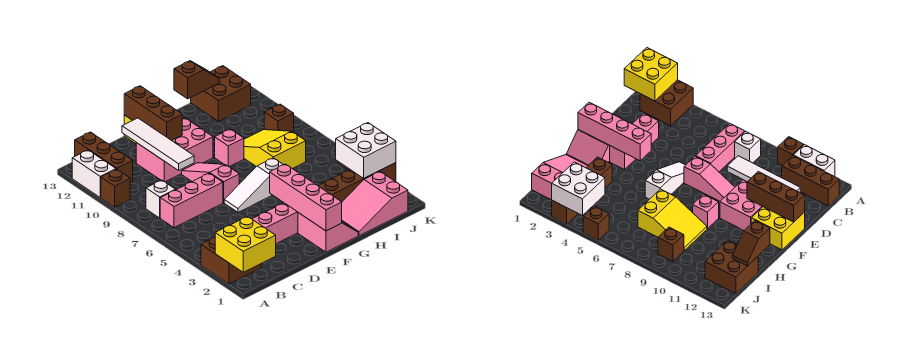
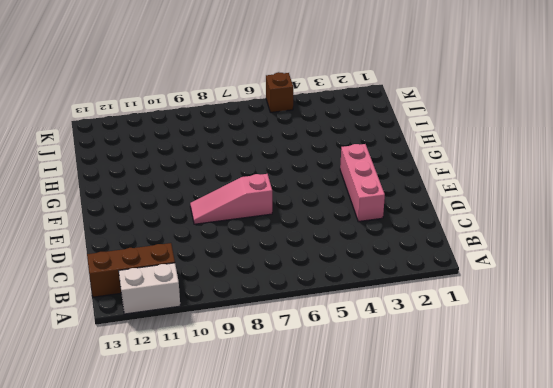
none -> brown 2x2 brick [201,237,261,284]
none -> brown 1x1 brick [101,169,130,207]
none -> pink 1x3 brick [160,173,223,228]

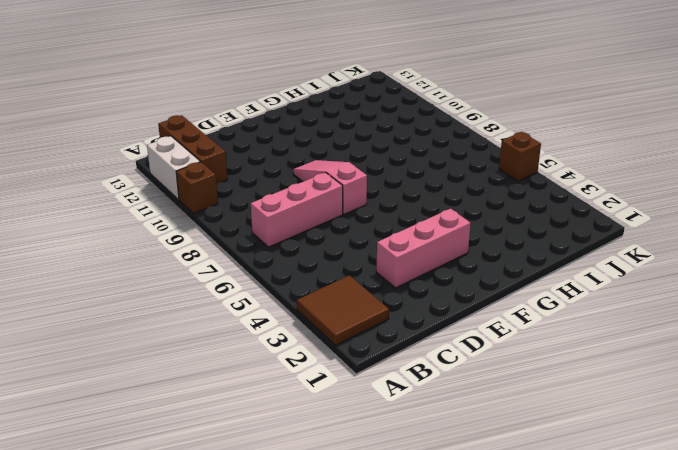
brown 2x2 tile [297,275,389,345] -> brown 2x2 brick [201,237,261,284]
none -> white 1x1 brick [146,180,176,218]
none -> pink 2x3 brick [136,118,213,182]
none -> white 1x3 slope [224,158,283,212]

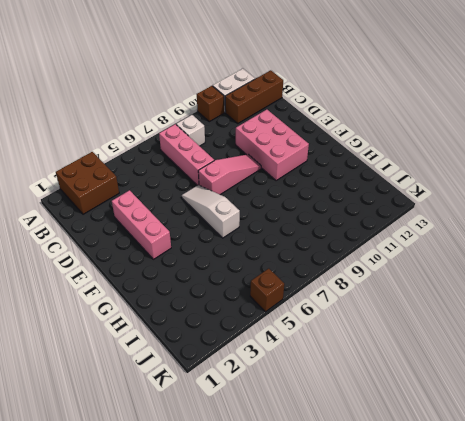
none -> yellow 2x2 brick [751,207,805,250]
none -> pink 2x2 slope [298,213,358,252]
none -> pink 1x1 brick [215,129,244,167]

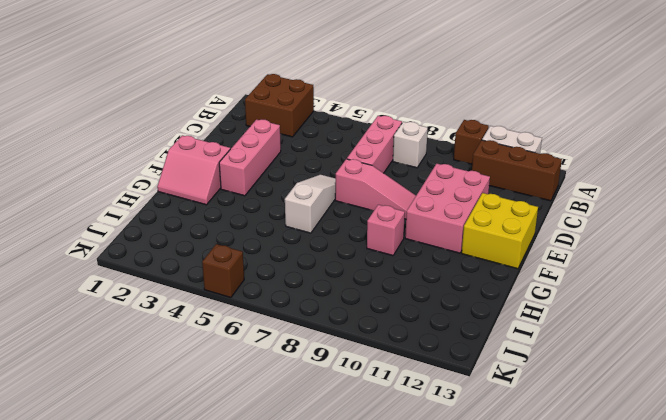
none -> pink 2x3 slope [342,172,408,236]
none -> brown 1x4 brick [318,163,396,202]
none -> yellow 2x3 slope [244,130,306,169]

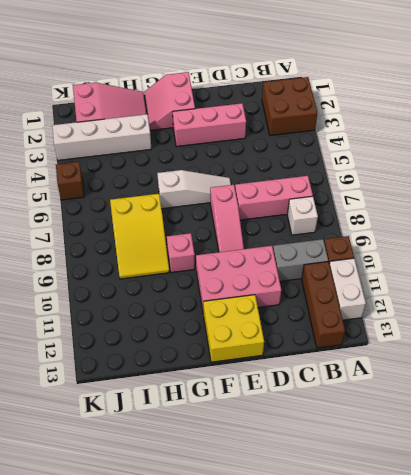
grey 1x2 brick [273,239,328,281] -> none
white 1x4 brick [52,114,151,160] -> brown 1x4 brick [318,163,396,202]
none -> brown 2x2 brick [191,66,251,122]
none -> brown 1x1 brick [264,104,294,133]
none -> yellow 2x2 brick [215,217,276,272]

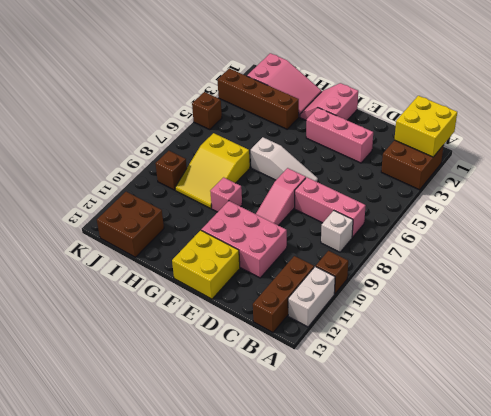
none -> white 1x4 tile [122,118,194,170]
none -> brown 1x3 brick [124,86,182,141]
none -> pink 1x4 brick [270,164,342,231]

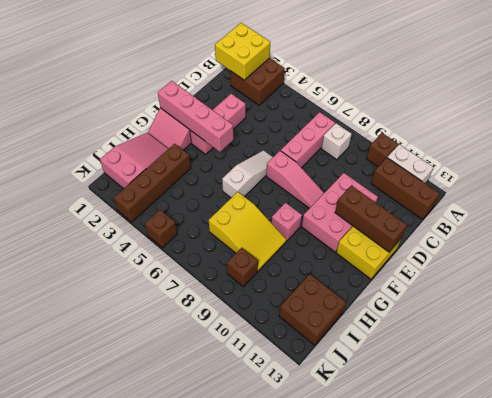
none -> white 1x4 tile [122,118,194,170]
none -> brown 1x2 slope [174,61,220,99]
none -> white 2x2 brick [336,123,396,178]

